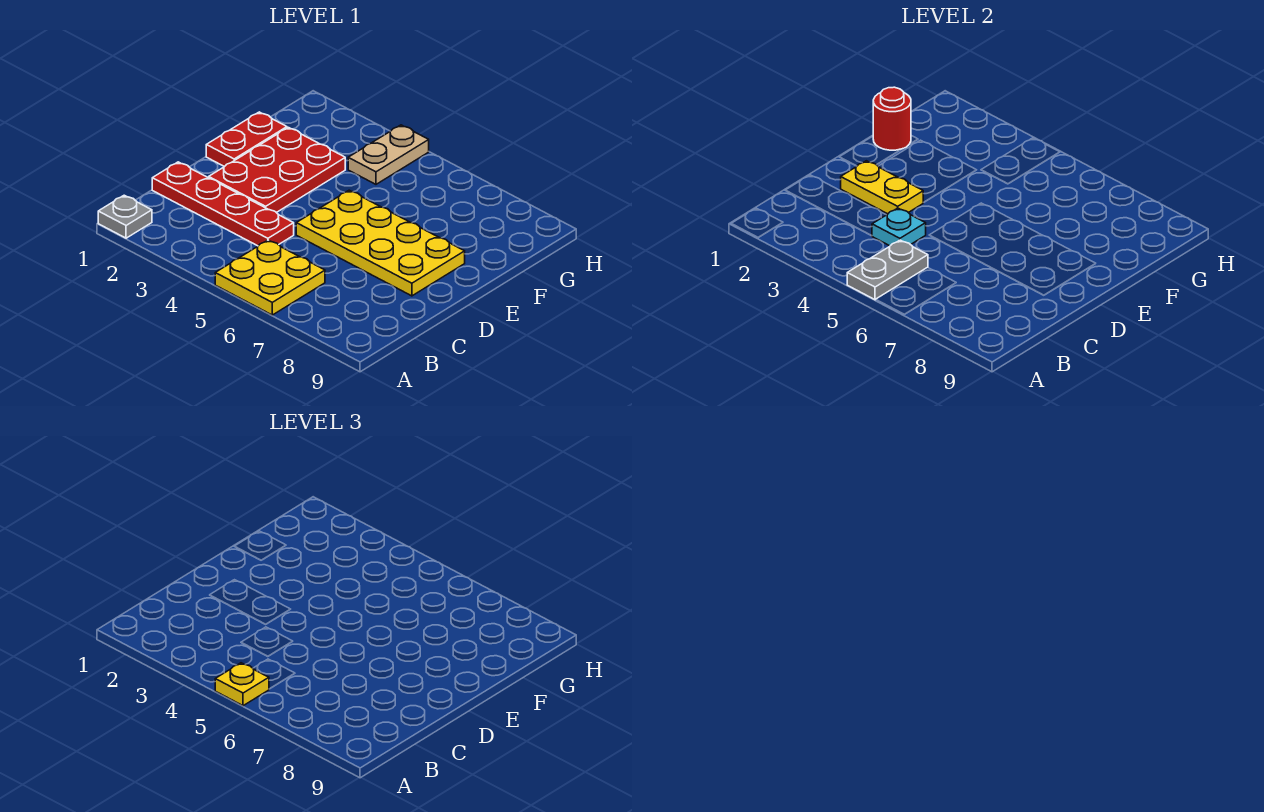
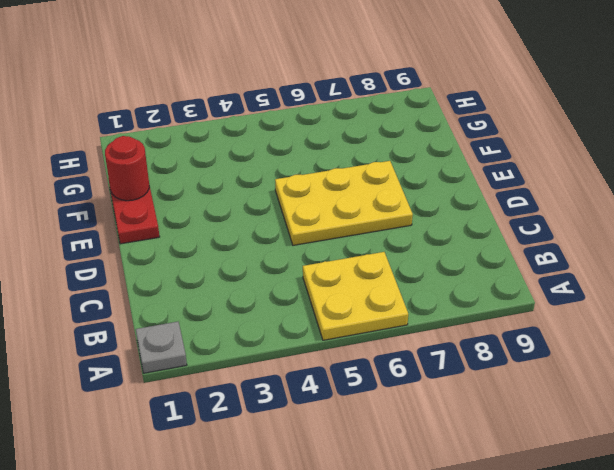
yellow 2x3 plate [275,161,413,245] -> yellow 2x4 plate [296,190,465,296]
none -> red 1x4 plate [152,162,294,246]
none -> red 2x3 plate [209,128,345,213]
none -> tan 1x2 plate [348,125,429,184]

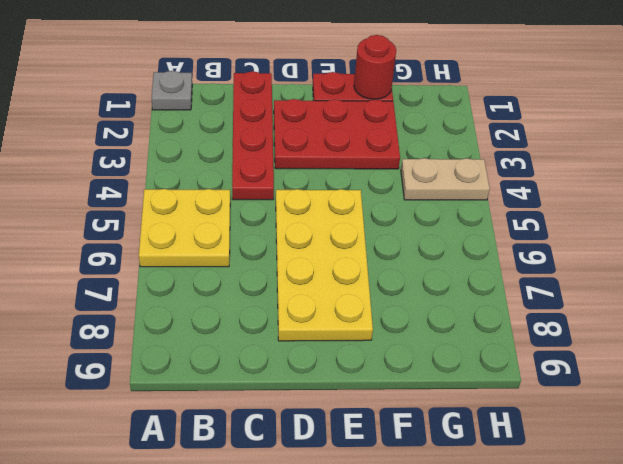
none -> grey 1x2 plate [847,240,928,300]
none -> cyan 1x1 plate [872,208,926,246]
none -> yellow 1x2 plate [841,161,924,214]

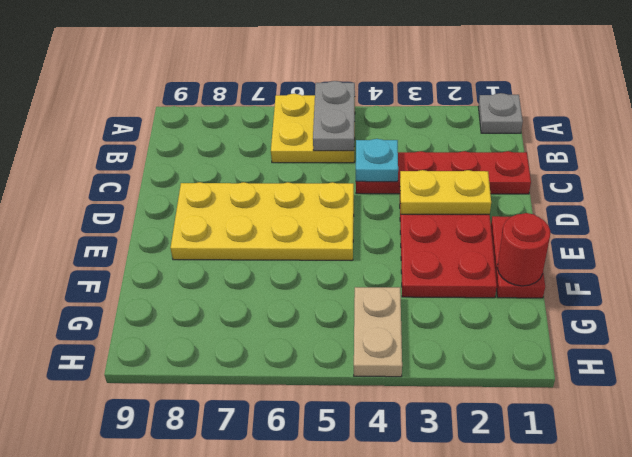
none -> yellow 1x1 plate [215,663,269,706]

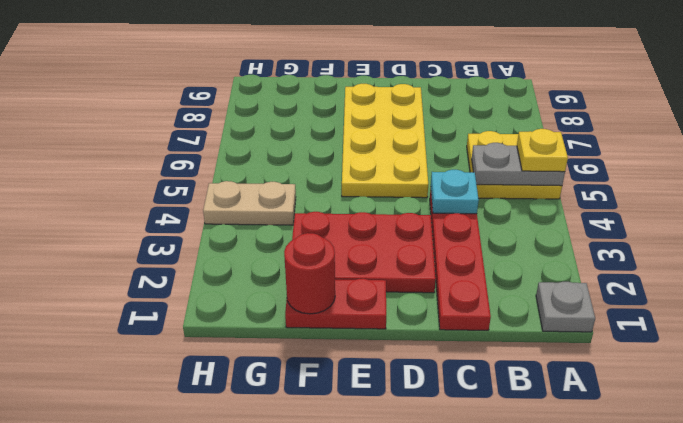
none -> yellow 1x2 plate [841,161,924,214]

